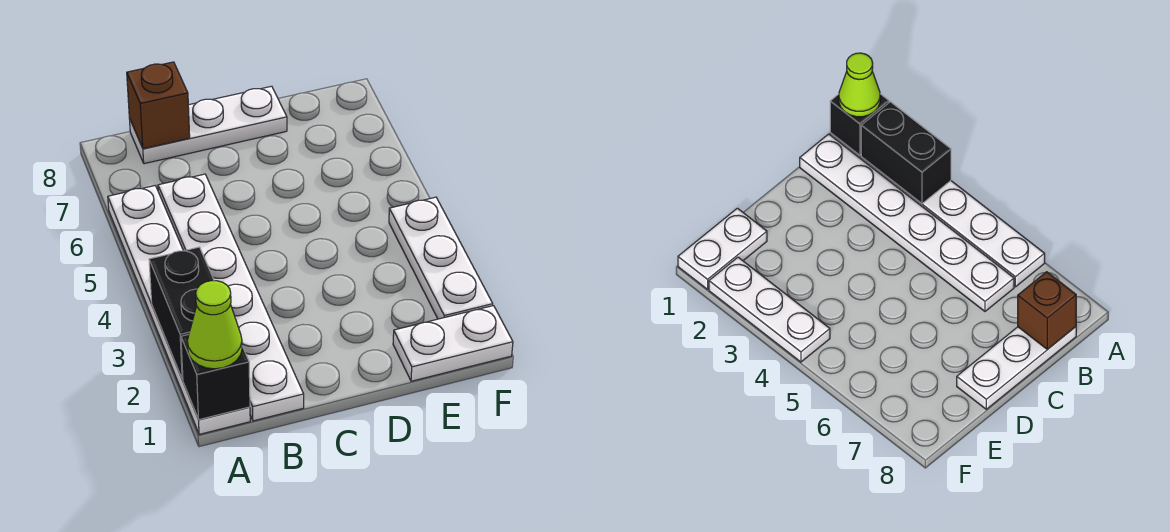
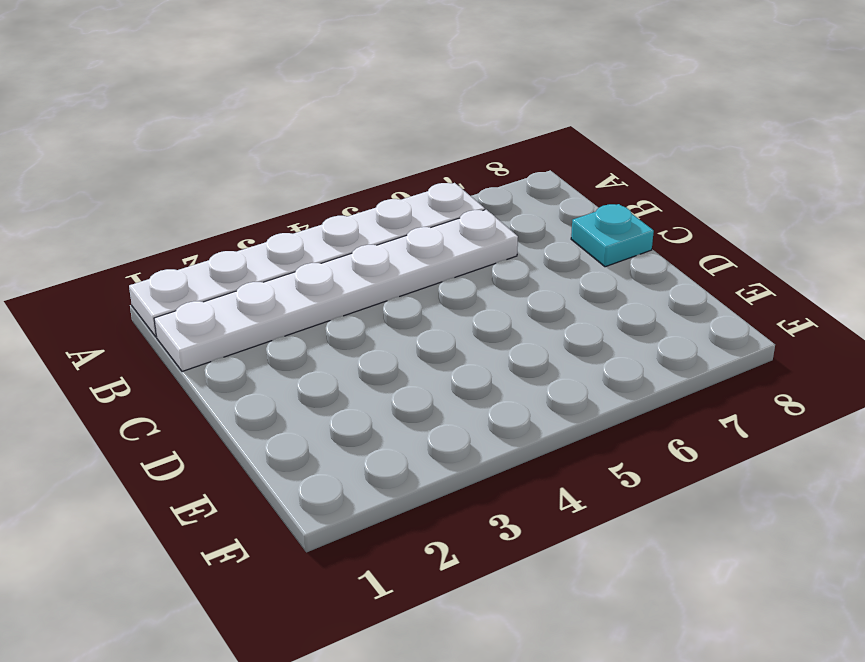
cyan 1x1 plate [571,204,654,267] -> white 1x3 plate [129,86,287,164]
none -> white 1x2 plate [393,306,513,381]
none -> white 1x3 plate [389,197,493,319]

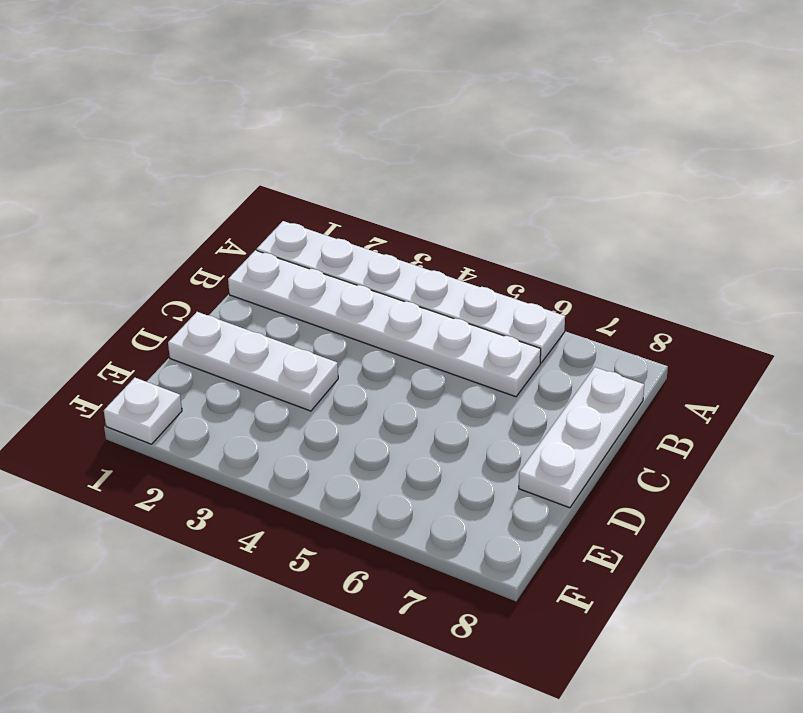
white 1x3 plate [168,312,338,411] -> white 1x3 plate moved to [389,197,493,319]
white 1x1 plate [104,378,182,444] -> white 1x2 plate [393,306,513,381]
none -> black 1x1 brick [181,334,250,420]
none -> black 1x2 brick [149,247,214,379]

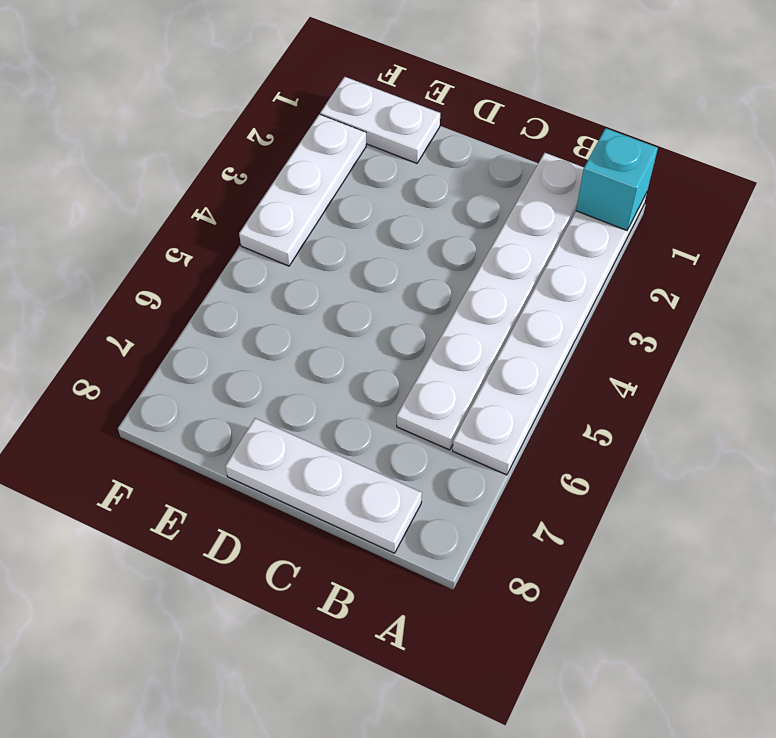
cyan 1x1 brick [576,128,658,230] -> black 1x1 brick [181,334,250,420]
none -> black 1x2 brick [149,247,214,379]
none -> brown 1x1 brick [127,62,190,149]

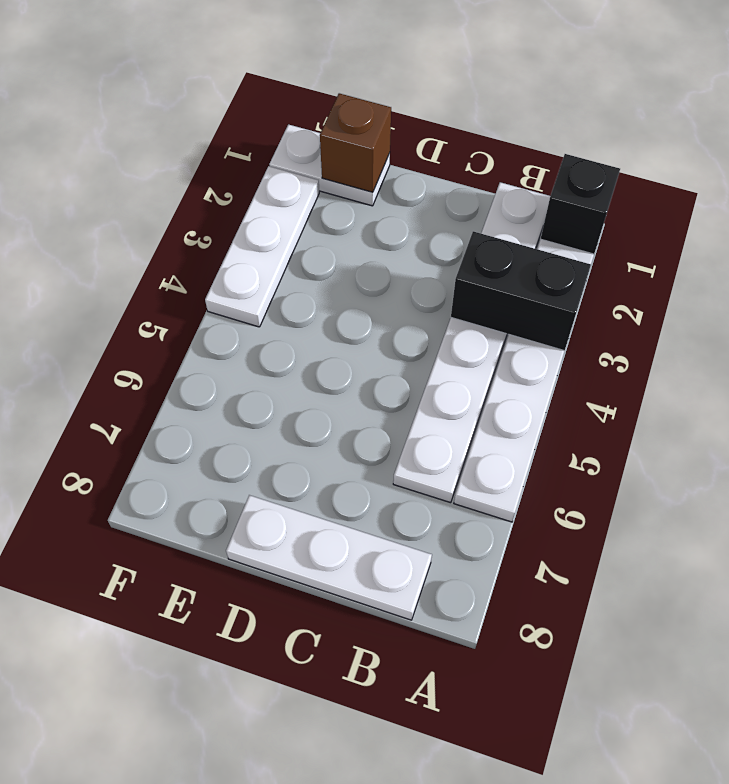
black 1x2 brick [451,231,591,351] -> black 1x2 brick turned to [149,247,214,379]
brown 1x1 brick [320,93,391,192] -> brown 1x1 brick moved to [127,62,190,149]
none -> lime 1x1 cone [187,281,242,369]

